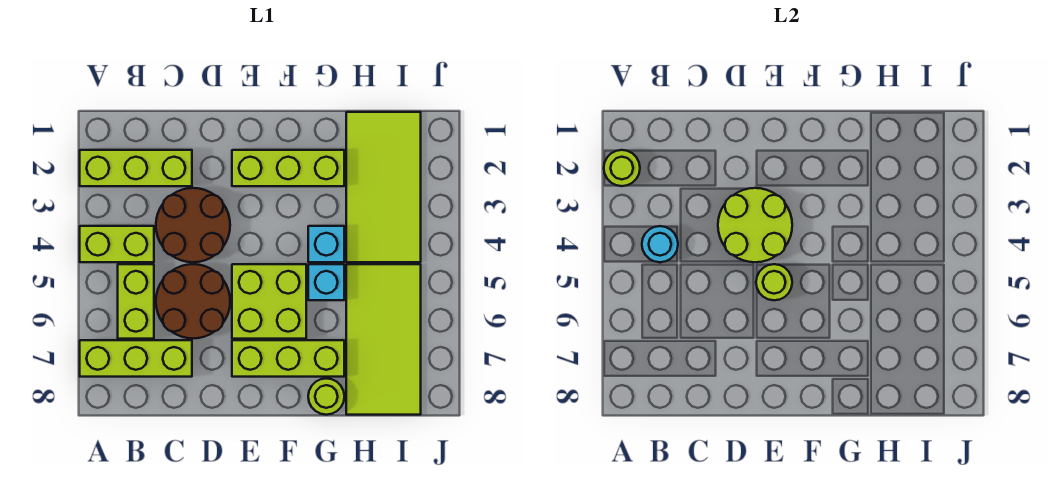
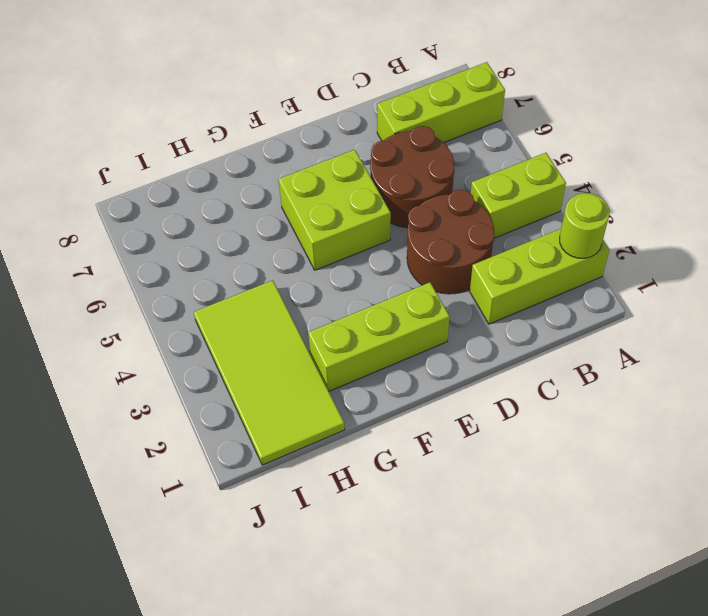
none -> lime 1x2 brick [118,264,154,339]
none -> lime 1x3 brick [232,340,344,377]
none -> cyan 1x1 brick [308,226,344,262]

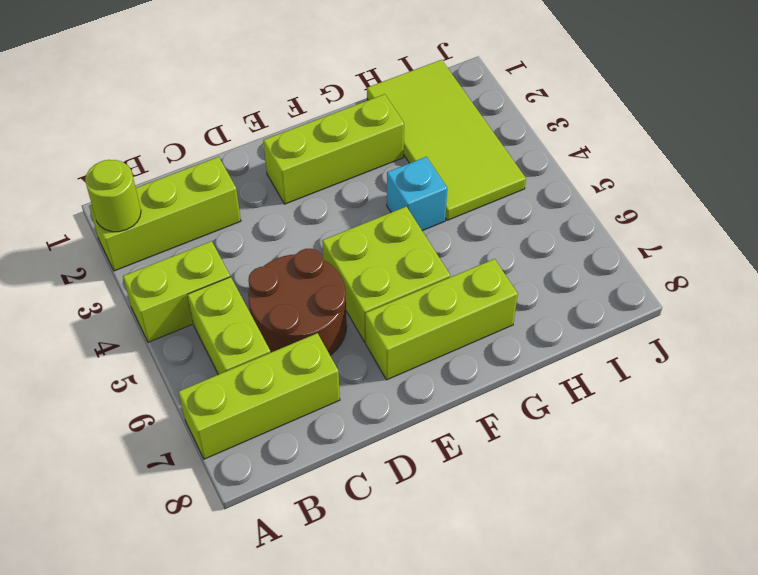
none -> brown 2x2 round brick [156,188,230,262]
none -> cyan 1x1 brick [308,264,344,300]
none -> lime 1x1 round brick [308,378,344,415]

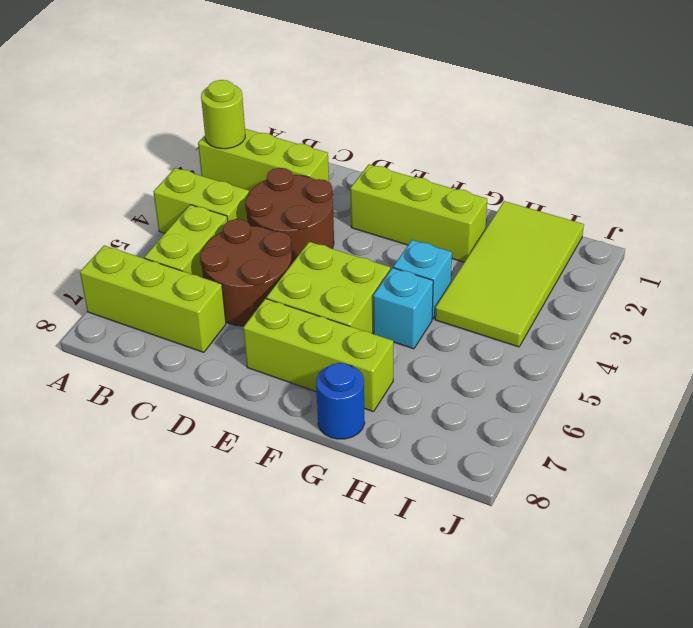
blue 1x1 round brick [316,363,365,439] -> lime 1x1 round brick [308,378,344,415]
none -> lime 2x4 tile [346,264,421,415]
none -> cyan 1x1 round brick [642,226,678,262]
none -> lime 2x2 round brick [718,188,792,262]

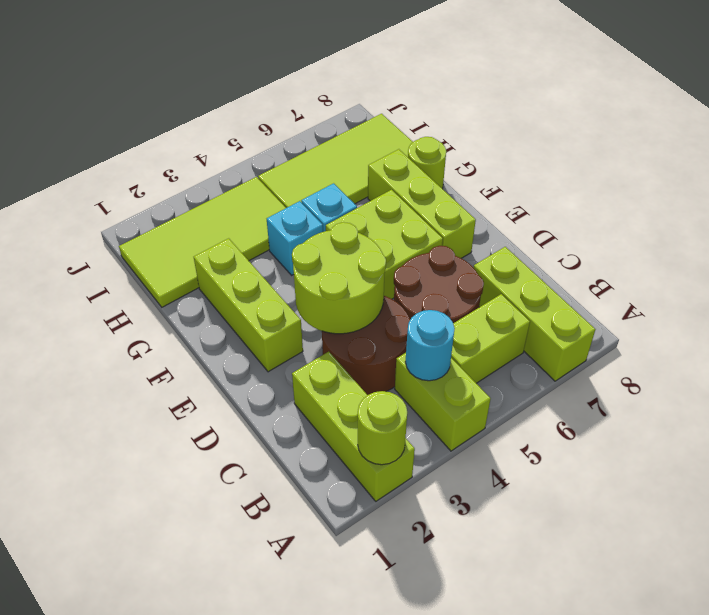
none -> lime 1x1 round brick [756,264,792,300]

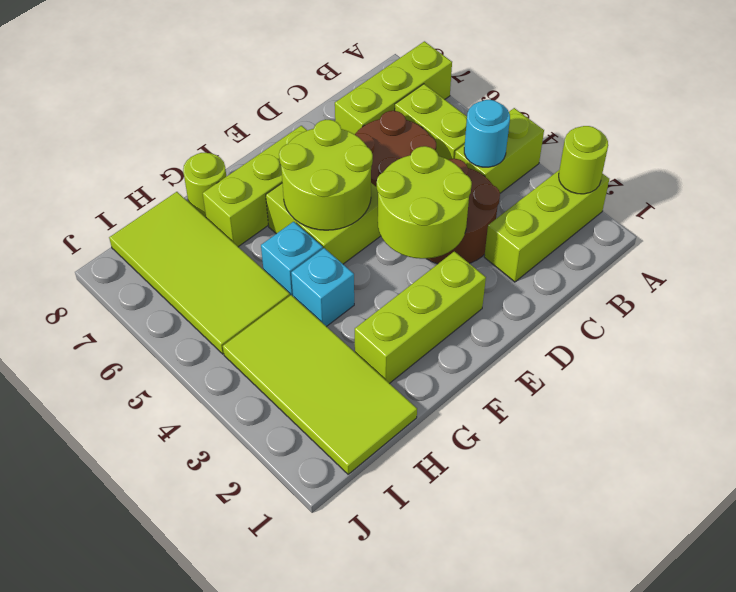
lime 2x2 round brick [279,120,373,230] -> lime 1x1 round brick [756,264,792,300]

